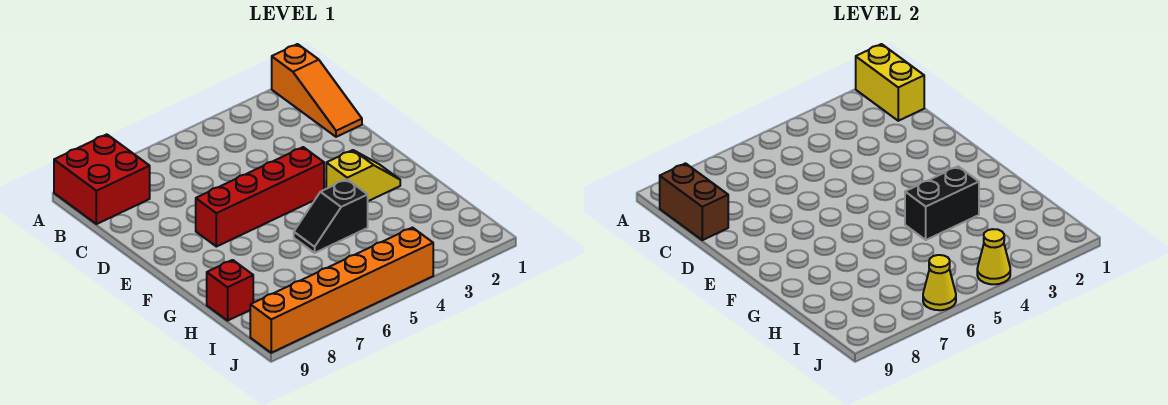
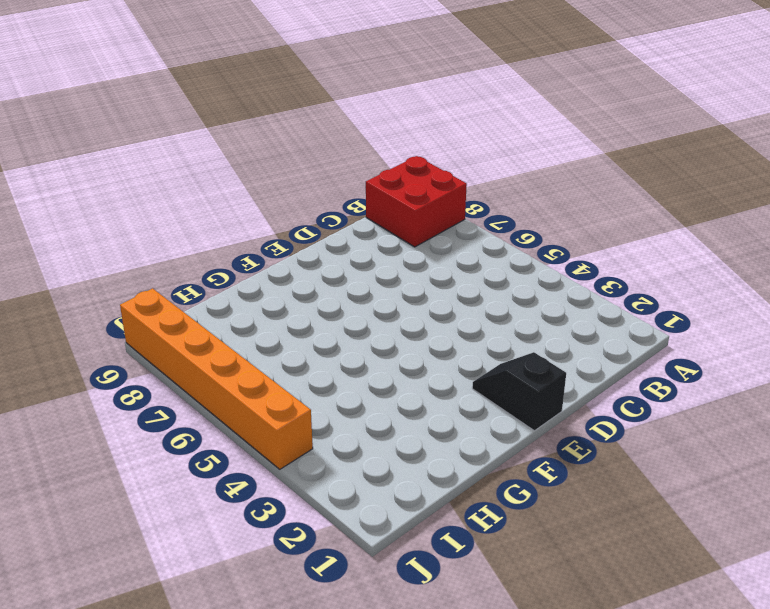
black 1x2 slope [472,352,566,431] -> black 1x2 slope moved to [294,179,368,253]
none -> orange 1x3 slope [272,44,362,137]
none -> red 1x4 brick [196,147,324,247]
none -> yellow 1x2 slope [326,150,400,201]

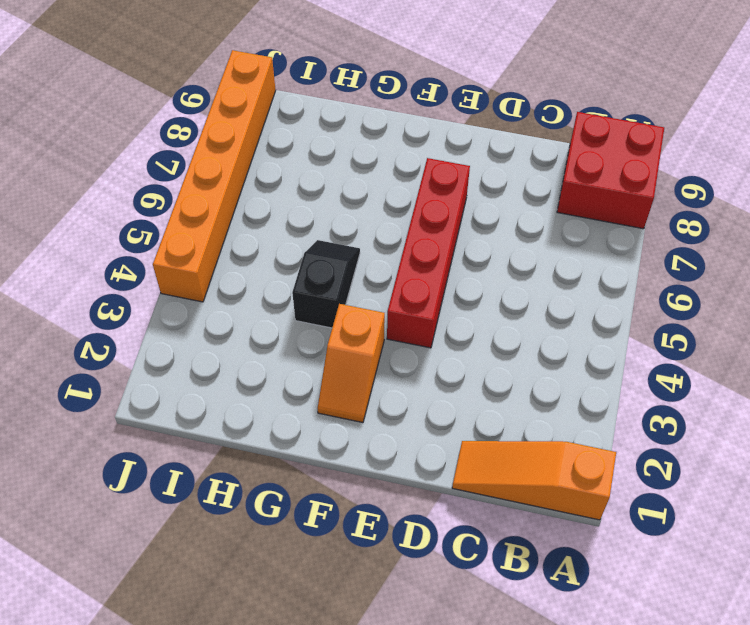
orange 1x2 slope [318,304,385,423] -> yellow 1x2 slope [326,150,400,201]
none -> red 1x1 brick [207,260,253,321]
none -> yellow 1x2 brick [856,44,924,121]
none -> brown 1x2 brick [660,163,728,240]

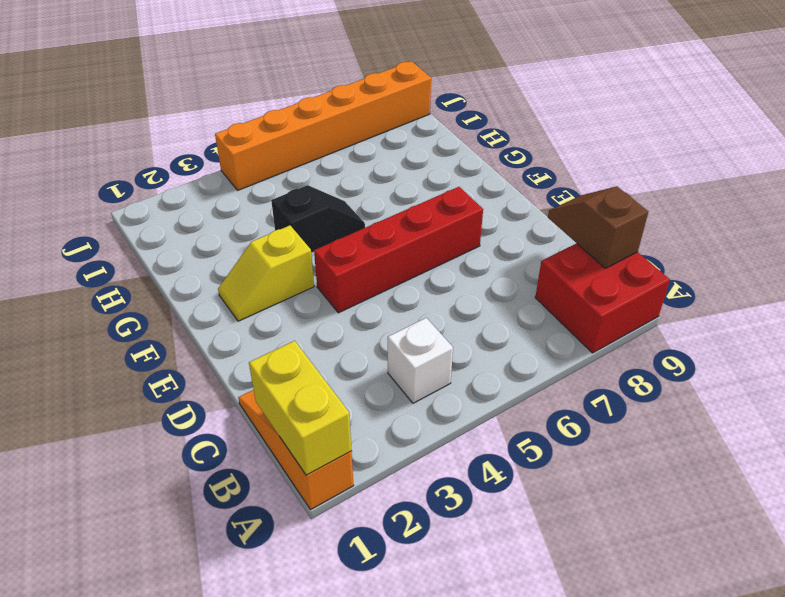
white 1x1 brick [388,318,453,403] -> none
brown 1x2 slope [548,186,648,268] -> brown 1x2 brick [660,163,728,240]
none -> red 1x1 brick [207,260,253,321]
none -> black 1x2 brick [905,166,979,240]
none -> yellow 1x1 cone [977,229,1010,284]

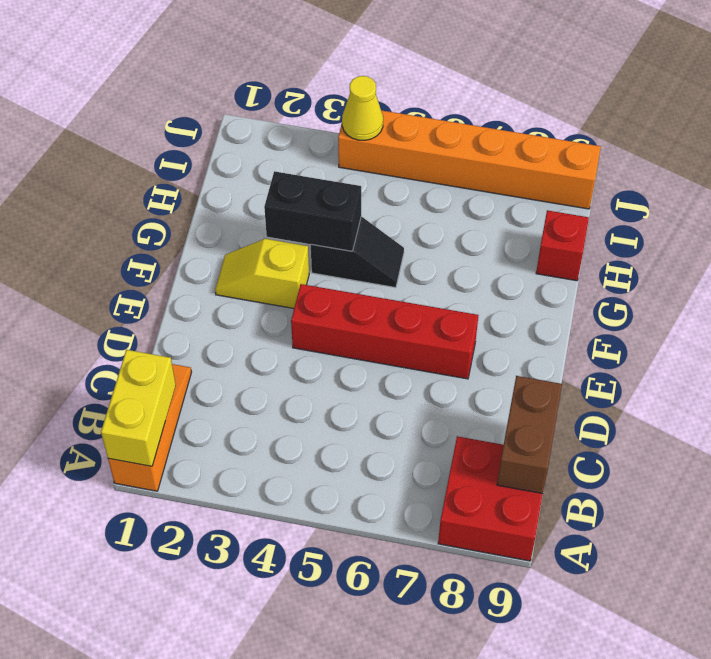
none -> yellow 1x1 cone [923,255,956,310]

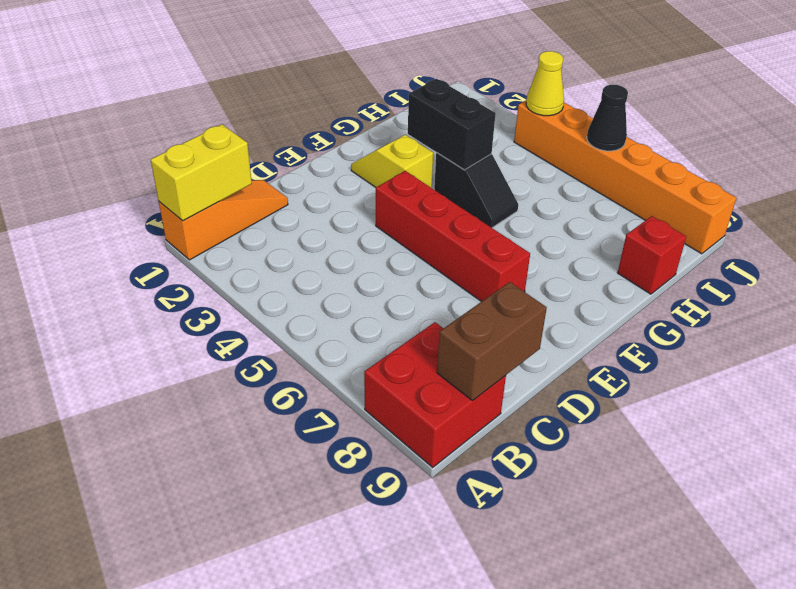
black 1x1 cone [587,85,628,151] -> yellow 1x1 cone [923,255,956,310]

